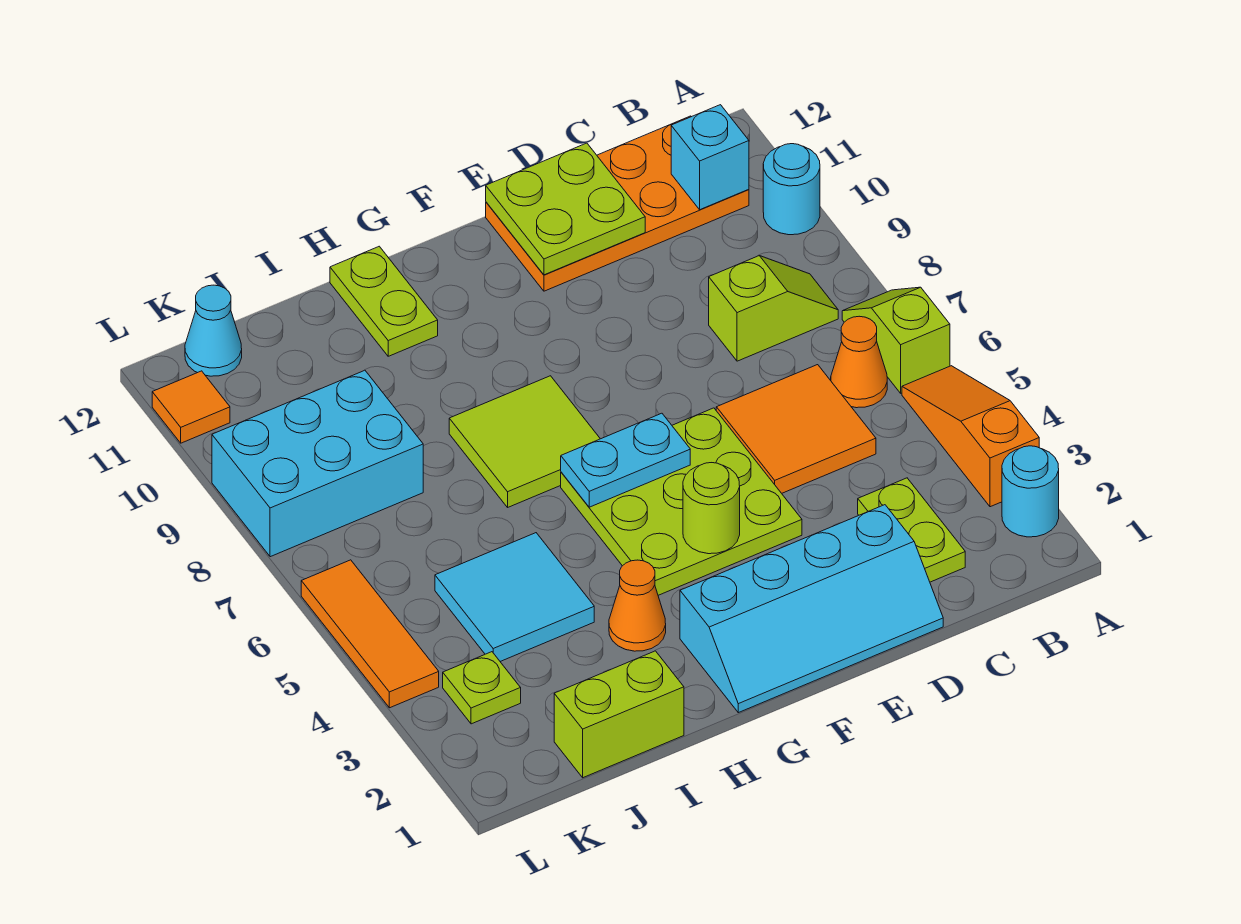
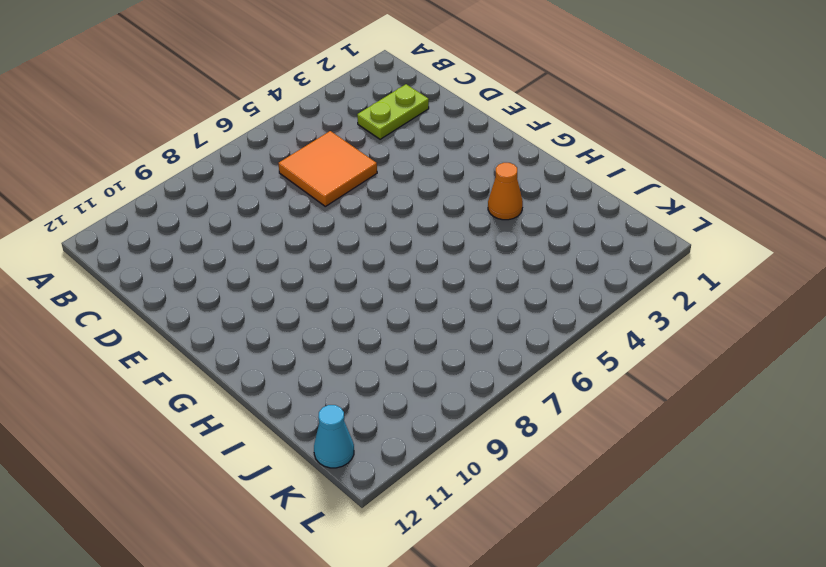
none -> cyan 1x1 round brick [1002,446,1059,537]
none -> orange 1x3 slope [902,366,1039,507]
none -> lime 1x2 slope [842,287,950,393]

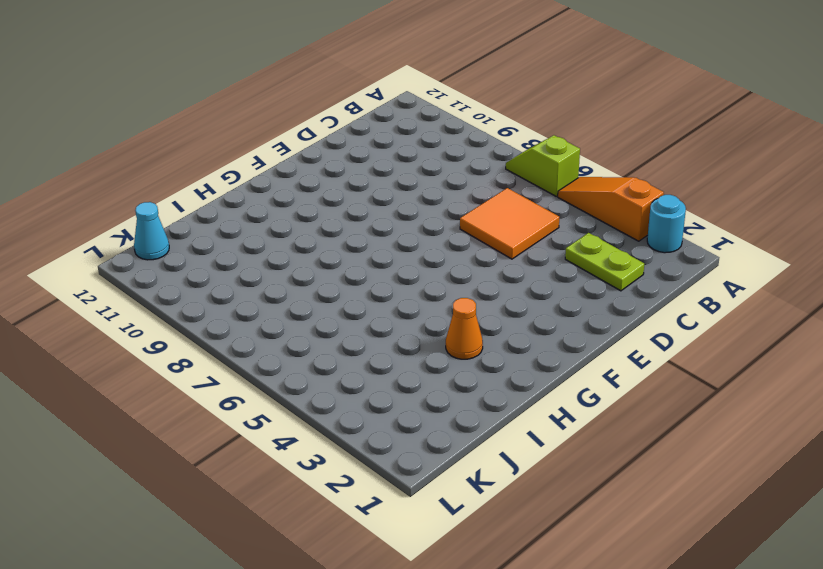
none -> cyan 1x1 round brick [763,144,820,235]
none -> orange 1x1 cone [831,316,887,408]
none -> lime 1x2 slope [709,256,838,361]

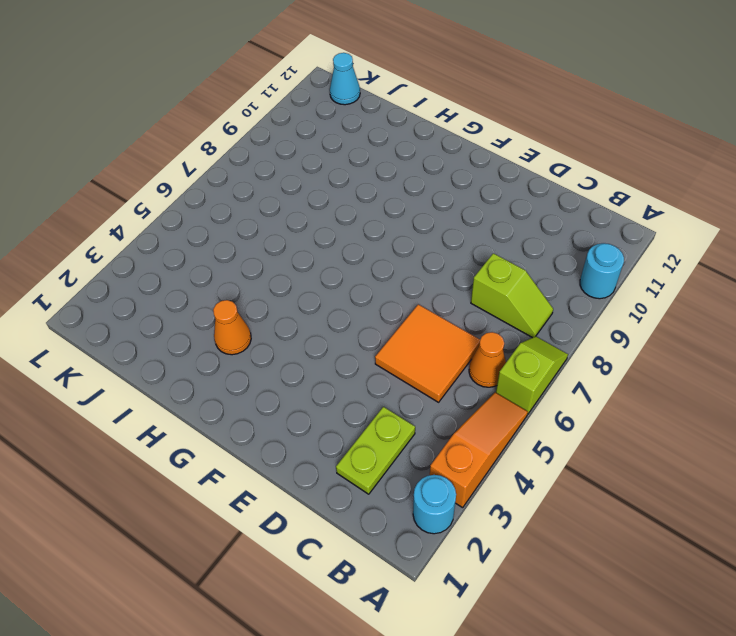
none -> orange 2x4 plate [486,116,749,291]
none -> cyan 2x4 slope [680,505,943,713]
none -> lime 3x3 plate [561,408,802,595]

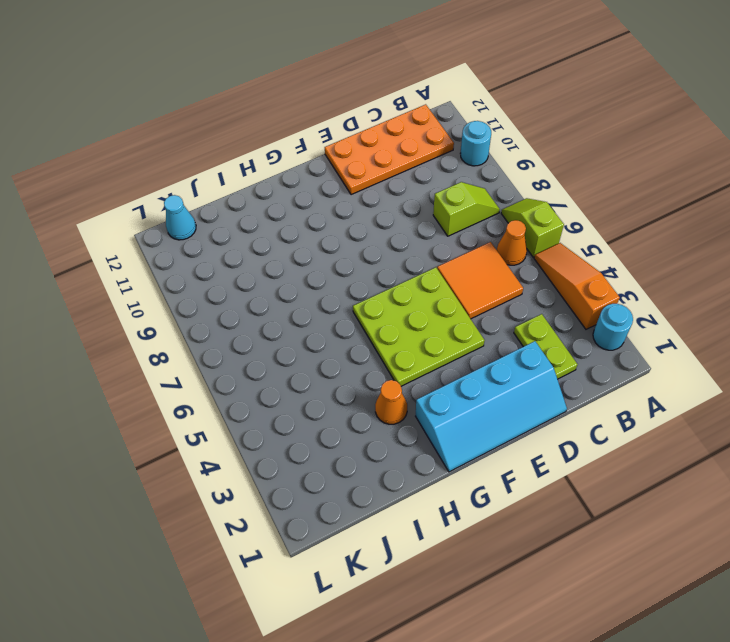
none -> lime 2x2 tile [449,376,600,507]
none -> lime 1x2 plate [330,246,438,356]
none -> lime 1x2 brick [554,651,684,778]

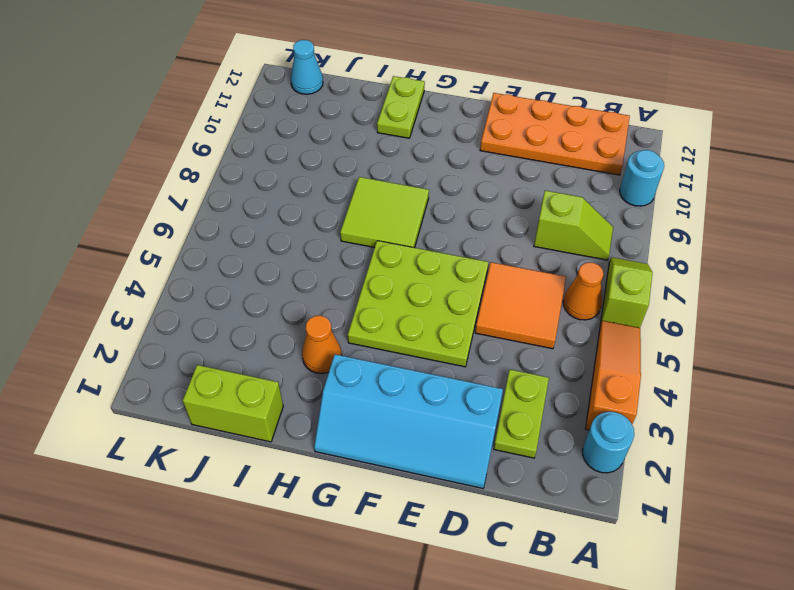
none -> cyan 2x2 tile [435,533,594,661]
none -> cyan 2x3 brick [212,370,423,557]
none -> lime 1x1 plate [443,652,521,724]

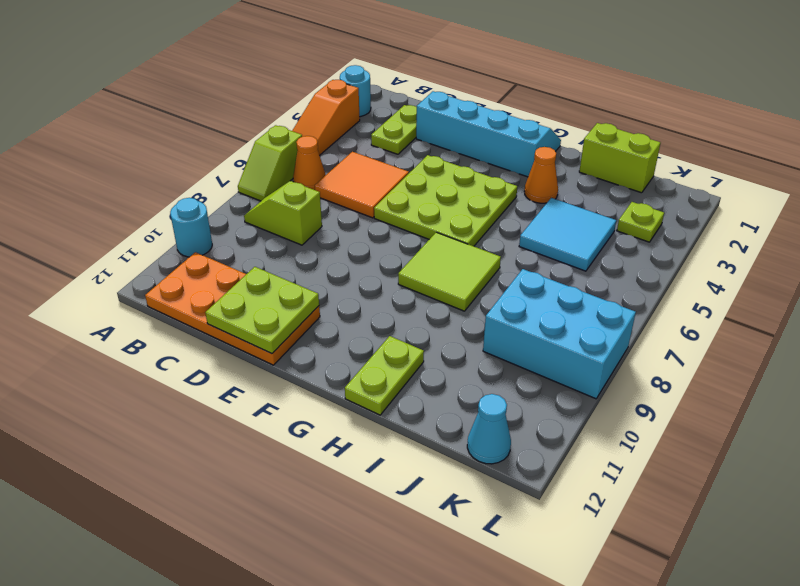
none -> orange 1x3 tile [301,560,439,708]
none -> orange 1x1 tile [152,371,230,443]
none -> cyan 1x1 brick [671,105,749,210]

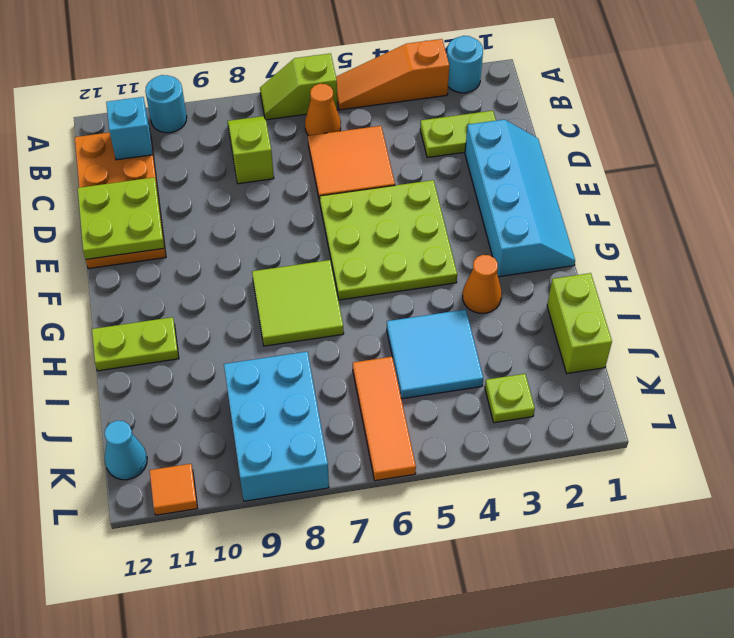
orange 1x3 tile [353,357,416,481] -> orange 1x3 tile turned to [301,560,439,708]
none -> lime 1x1 round brick [683,463,740,554]
none -> cyan 1x2 plate [561,413,690,507]

